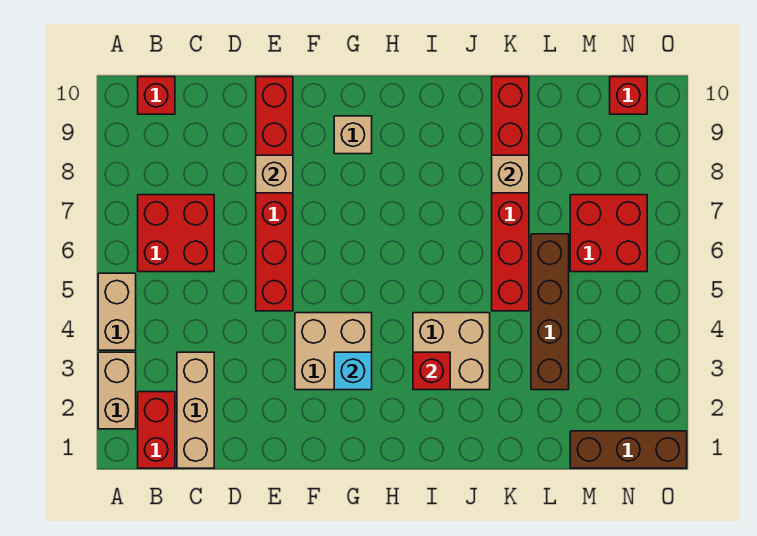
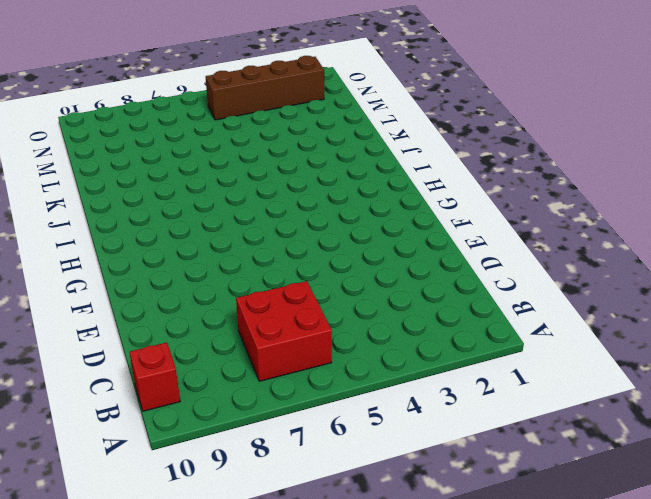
brown 1x4 brick [206,56,324,120] -> brown 1x4 brick moved to [531,234,569,390]
none -> tan 1x2 brick [98,352,136,429]
none -> tan 1x2 brick [98,273,136,350]
none -> red 1x2 brick [138,392,175,468]

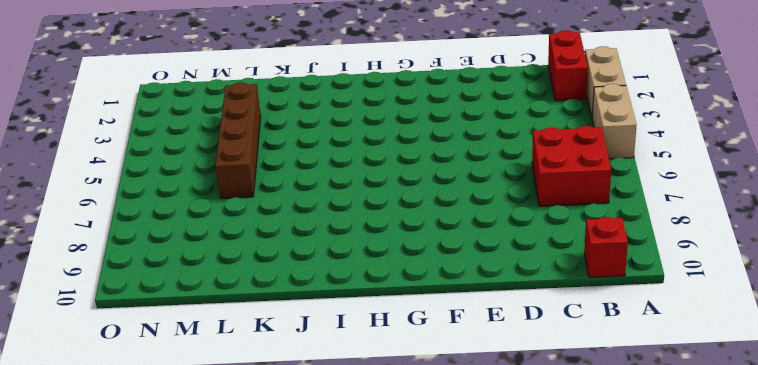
none -> tan 1x3 brick [177,352,214,468]
none -> red 1x6 brick [256,77,293,311]
none -> tan 2x2 brick [295,313,372,390]

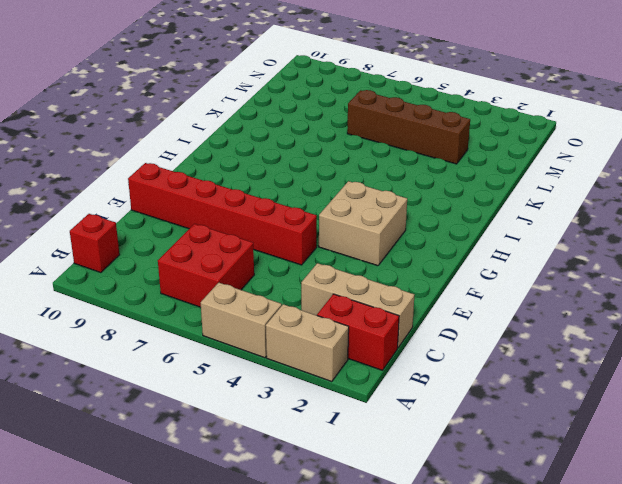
none -> tan 1x1 brick [334,116,372,154]
none -> tan 2x2 brick [413,313,490,390]
none -> red 1x6 brick [492,77,529,311]

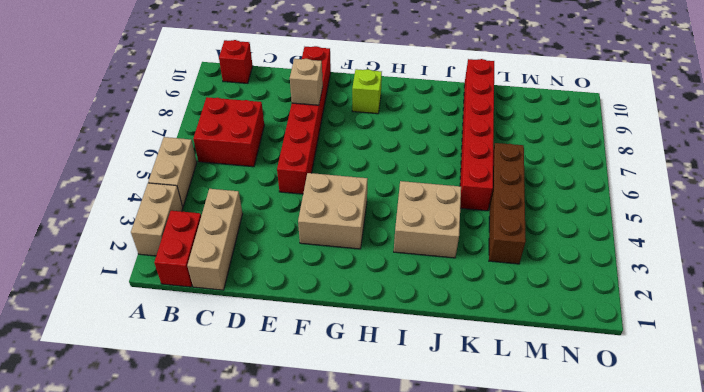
lime 1x1 brick [352,69,382,114] -> tan 1x1 brick [334,116,372,154]
none -> brown 1x3 brick [570,431,687,468]
none -> red 2x2 brick [570,195,647,272]
none -> red 1x1 brick [610,77,647,114]

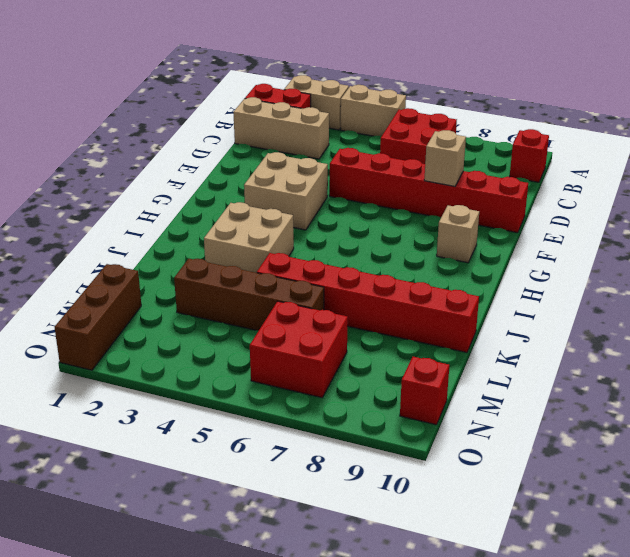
none -> cyan 1x1 brick [334,352,372,390]
none -> red 1x1 brick [413,352,450,390]
none -> tan 1x1 brick [492,155,529,193]

